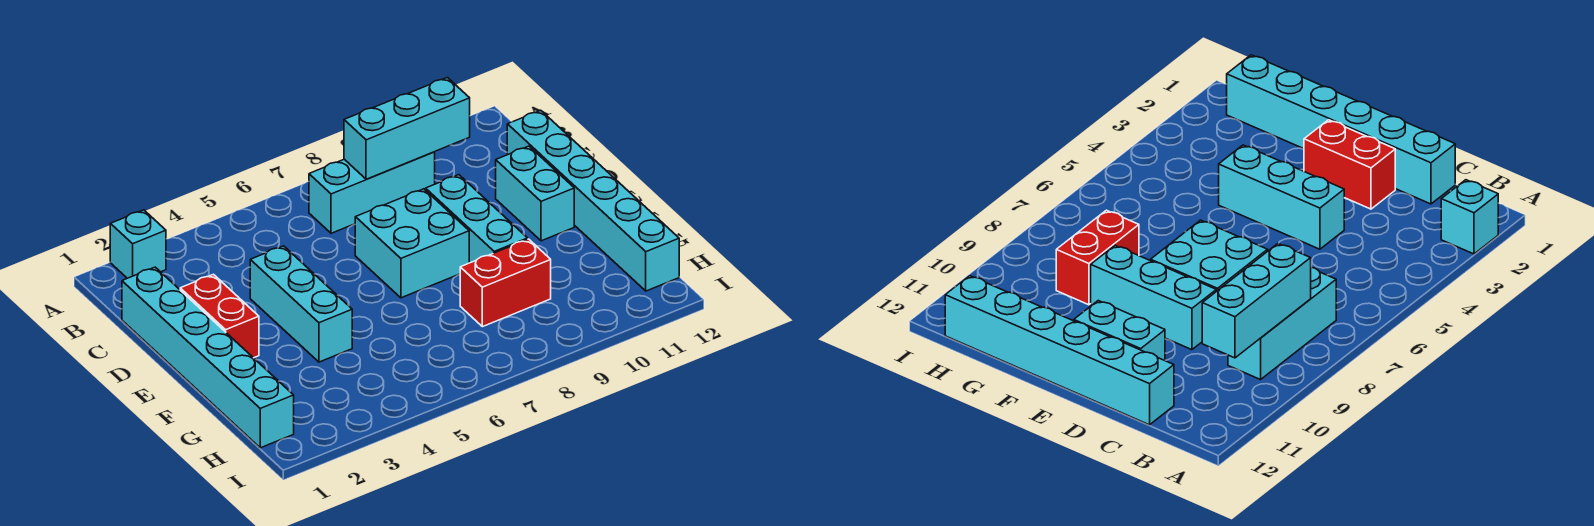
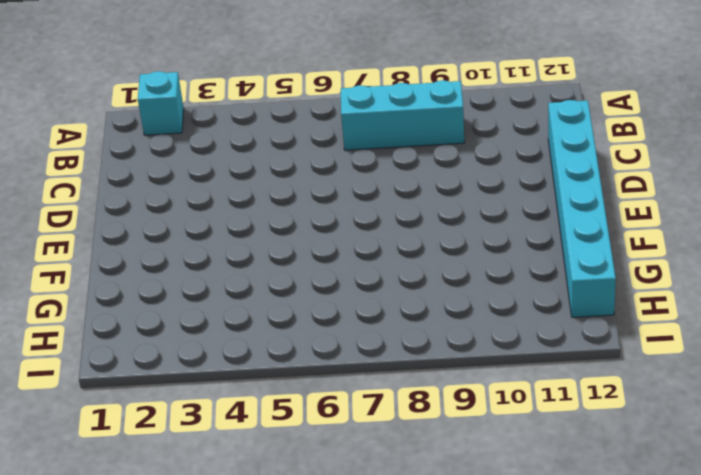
none -> cyan 1x6 brick [122,267,294,448]
none -> red 1x2 brick [180,274,259,358]

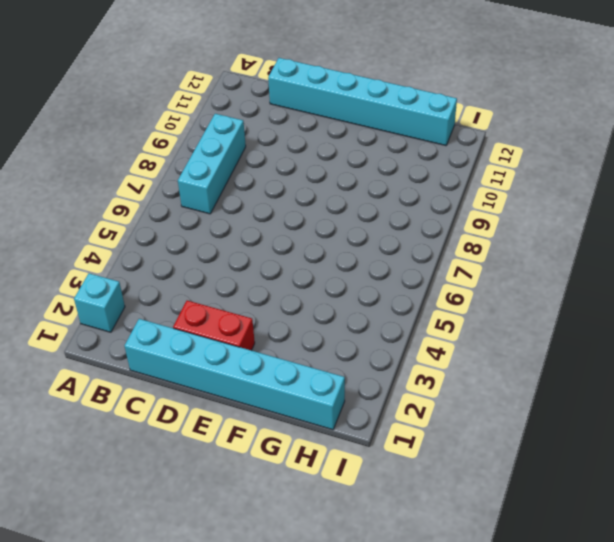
none -> cyan 1x3 brick [250,246,352,362]
none -> cyan 2x2 brick [355,189,469,298]

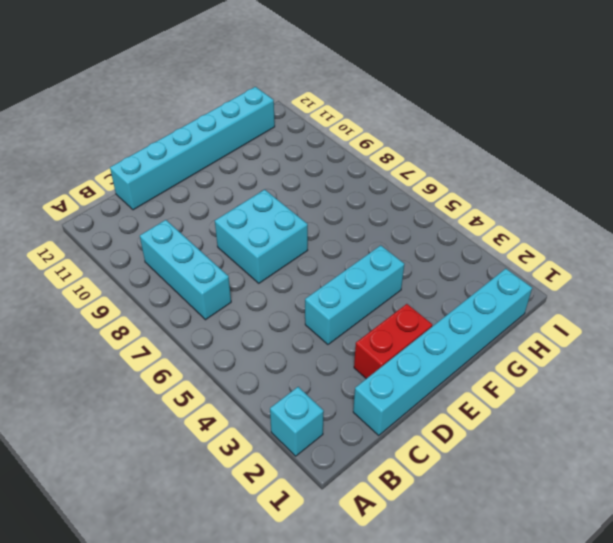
none -> cyan 1x3 brick [426,175,528,263]
none -> cyan 1x2 brick [496,146,574,241]

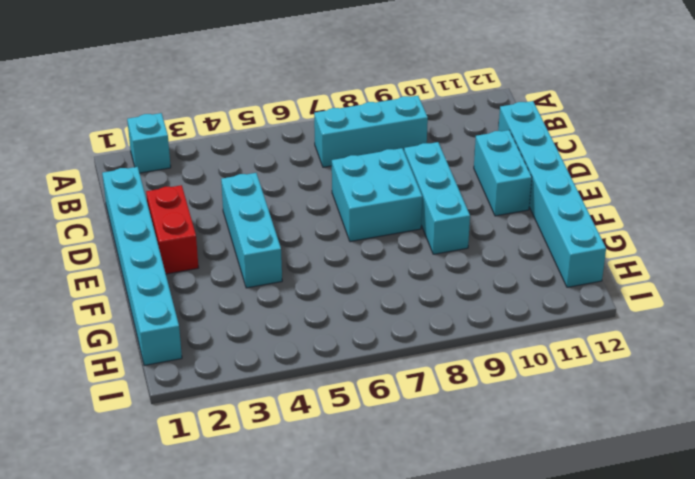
none -> red 1x2 brick [460,239,551,327]
none -> cyan 1x3 brick [344,78,470,179]

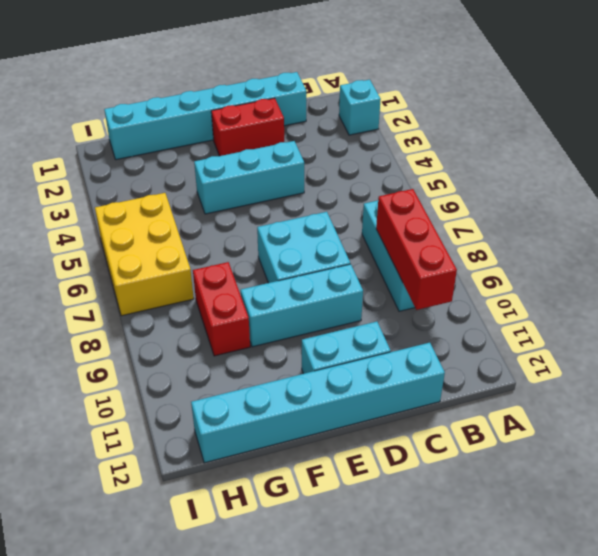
red 1x3 brick [376,189,457,310] -> cyan 1x3 brick [344,78,470,179]
yellow 2x3 brick [95,193,194,316] -> none

